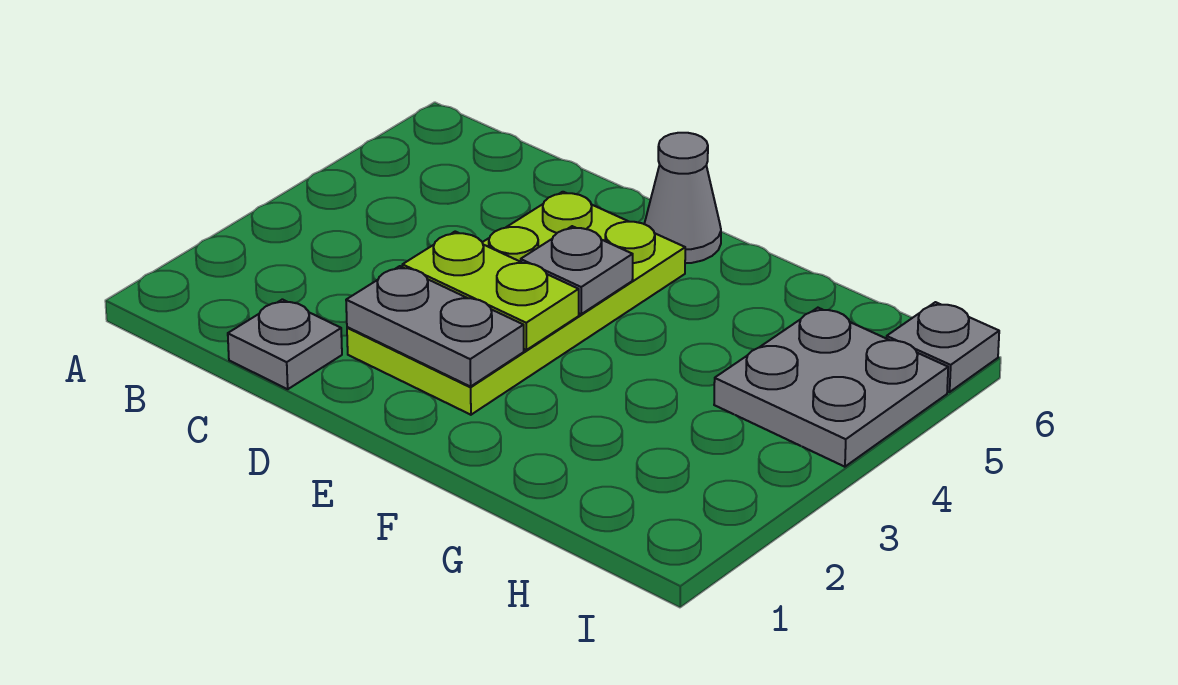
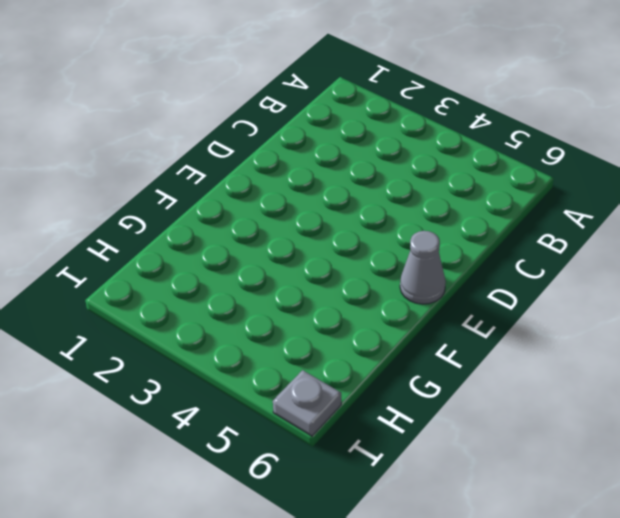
none -> grey 1x1 plate [228,299,342,389]
none -> lime 2x4 plate [347,192,685,415]

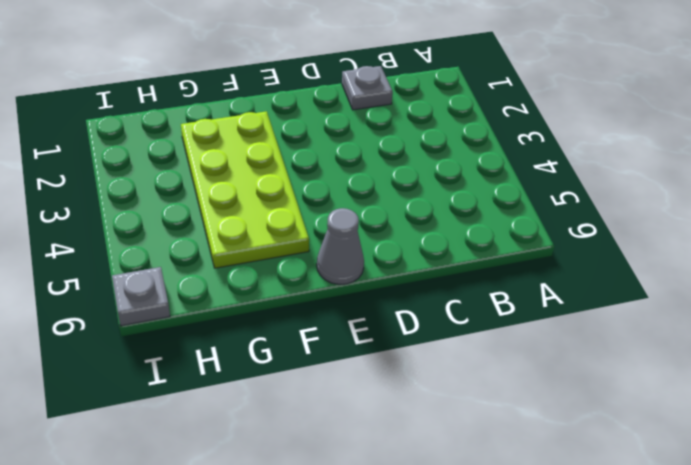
lime 2x4 plate [181,111,309,268] -> lime 2x4 plate moved to [347,192,685,415]
none -> grey 2x2 plate [714,308,948,467]
none -> grey 1x2 plate [346,266,524,387]

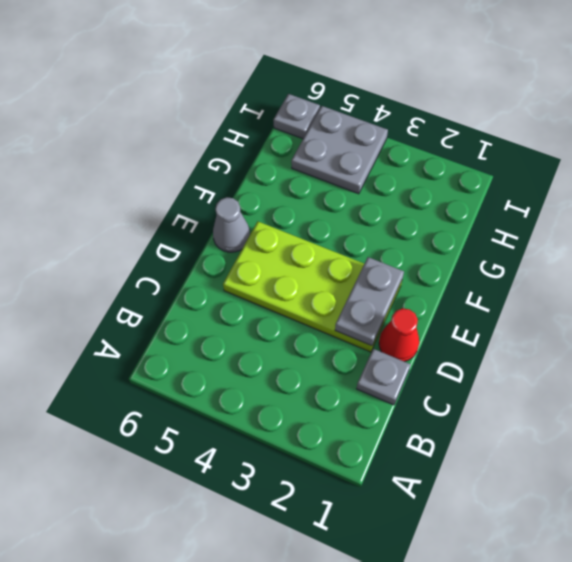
red 1x1 cone [379,308,419,362] -> none
none -> lime 1x2 plate [402,232,579,350]
none -> grey 1x1 plate [521,226,633,314]

